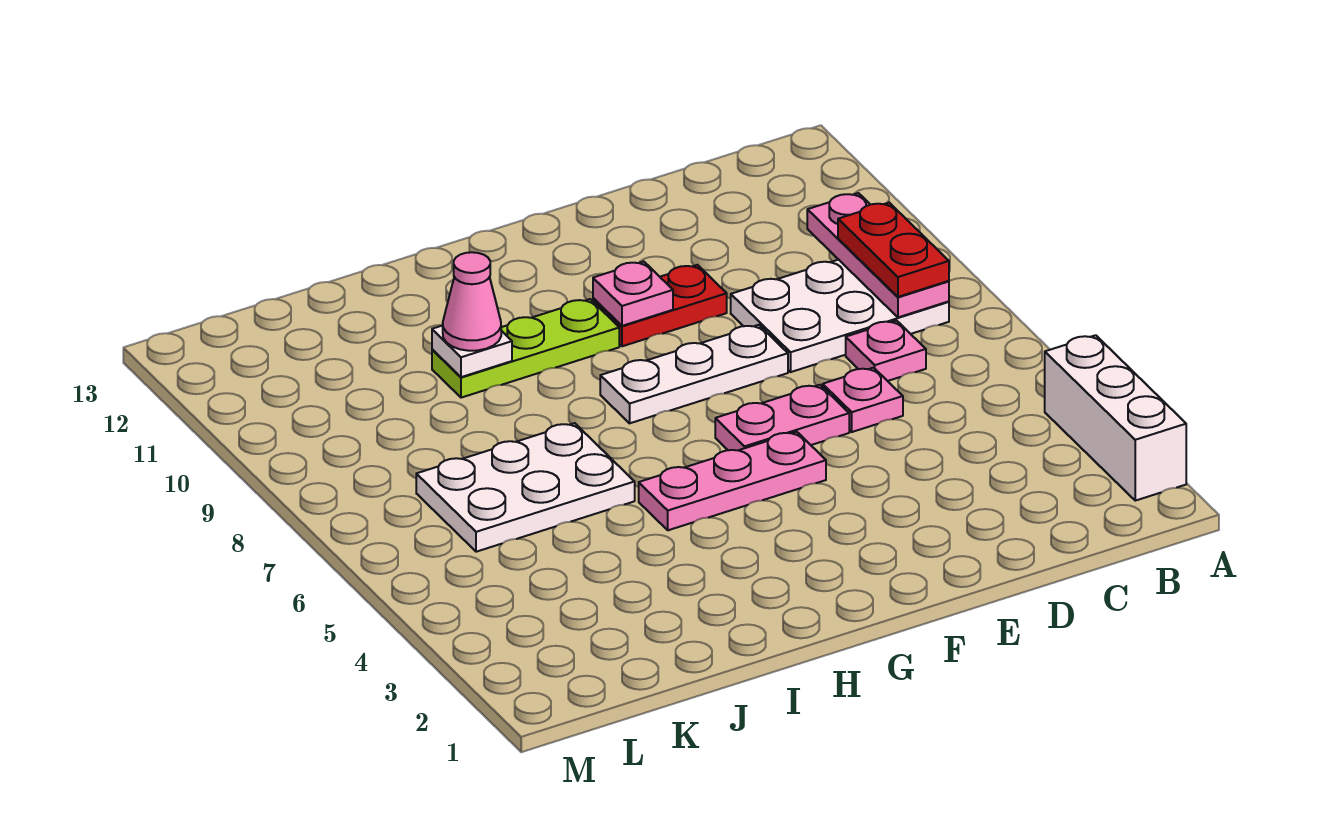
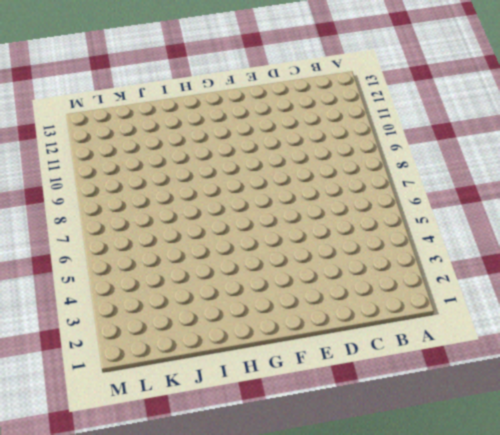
none -> white 1x3 brick [1045,335,1186,501]
none -> white 2x3 plate [731,260,949,372]
none -> pink 1x1 plate [846,321,926,381]

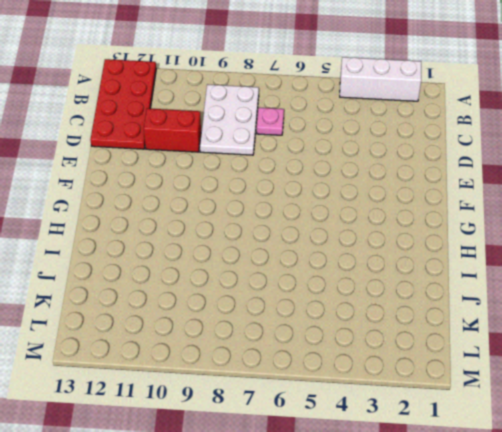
red 2x4 plate [90,59,156,149] -> none
red 1x2 brick [144,108,201,152] -> none
none -> pink 1x1 plate [823,368,903,432]
none -> pink 1x2 plate [715,385,849,450]
none -> white 1x3 plate [600,325,788,423]

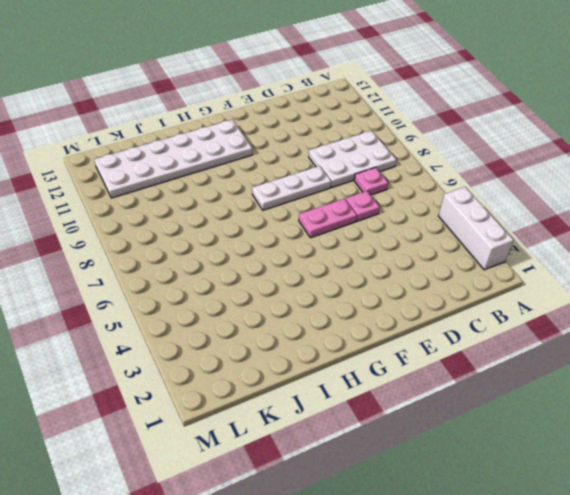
white 2x6 plate [94,120,252,198] -> none
none -> red 1x2 plate [593,265,727,346]
none -> pink 1x3 plate [639,432,826,530]
none -> lime 1x3 plate [432,299,619,398]

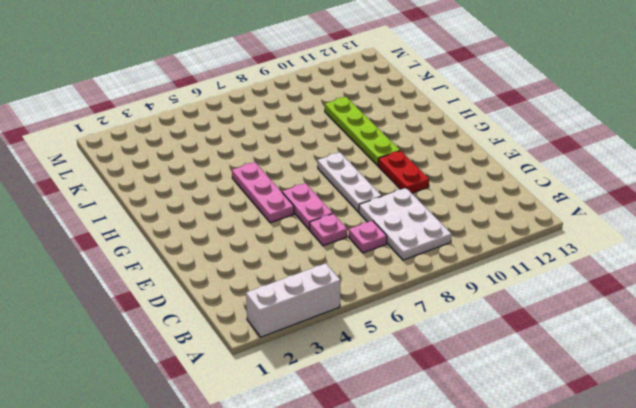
lime 1x4 plate [325,97,400,166] -> lime 1x3 plate [432,299,619,398]
none -> white 2x3 plate [416,423,635,552]
none -> pink 1x3 plate [807,193,949,317]
none -> pink 1x1 plate [593,261,673,326]

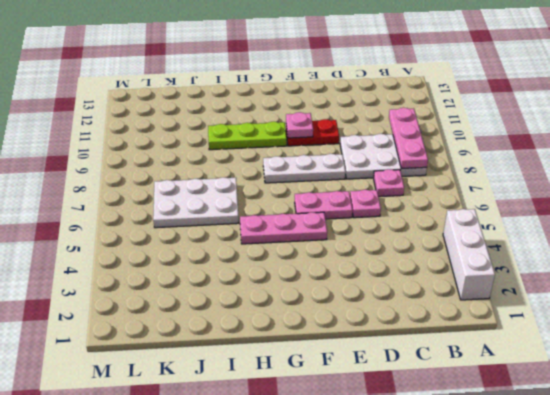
none -> white 1x1 plate [432,325,512,377]
none -> red 1x2 plate [838,203,949,297]
none -> pink 1x1 cone [443,252,501,351]

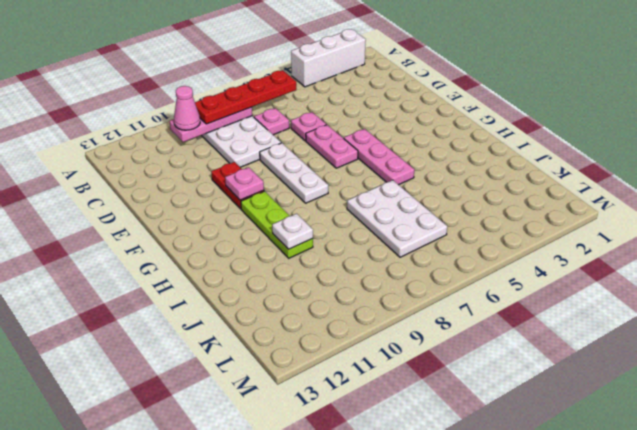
red 1x4 plate [195,70,296,124] -> red 1x2 plate [838,203,949,297]
pink 1x1 cone [174,86,200,130] -> pink 1x1 cone moved to [443,252,501,351]

